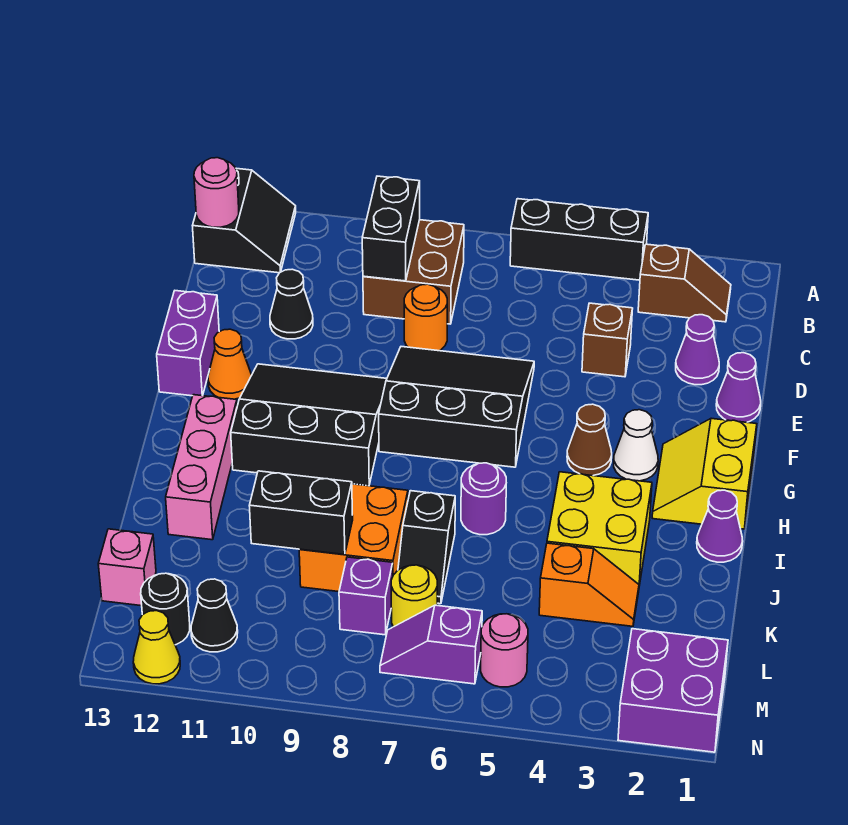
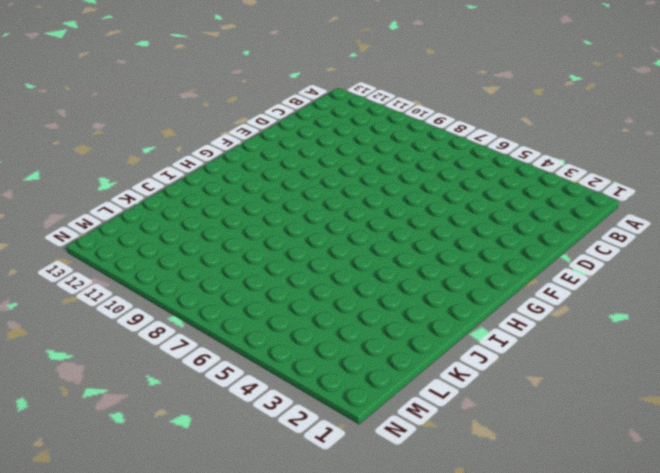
none -> black 1x3 brick [510,199,648,280]
none -> black 2x2 slope [193,168,296,273]
none -> brown 1x2 slope [638,244,731,322]
none -> brown 2x2 brick [363,220,464,324]

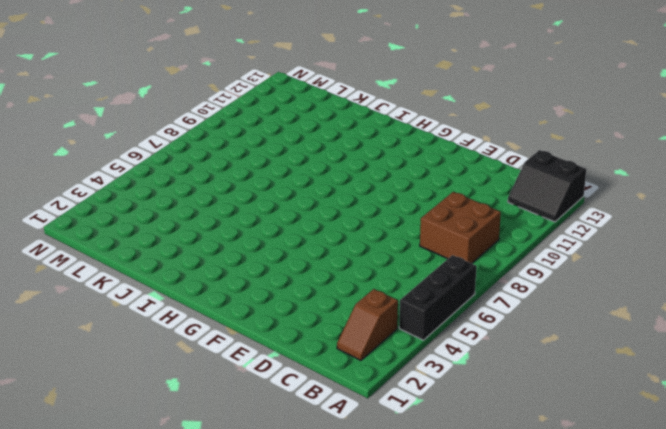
none -> purple 1x1 cone [676,315,719,385]
none -> brown 1x1 brick [582,303,633,377]
none -> orange 1x1 round brick [404,284,447,351]
none -> black 1x1 cone [270,269,313,339]

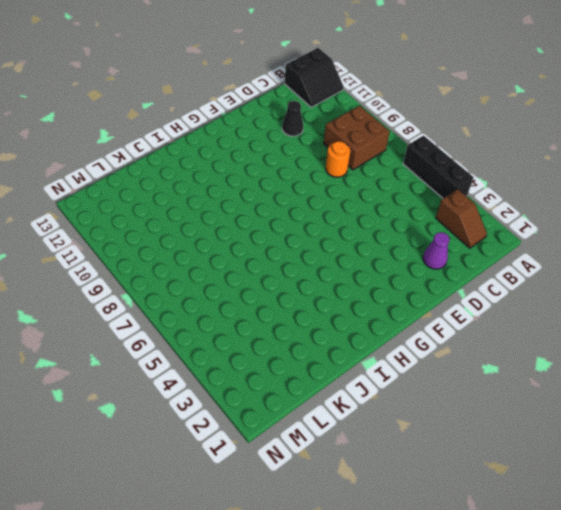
none -> brown 1x1 brick [582,303,633,377]
none -> purple 1x1 cone [716,353,761,422]
none -> black 3x3 slope [379,347,534,467]
none -> purple 1x2 brick [157,291,219,396]

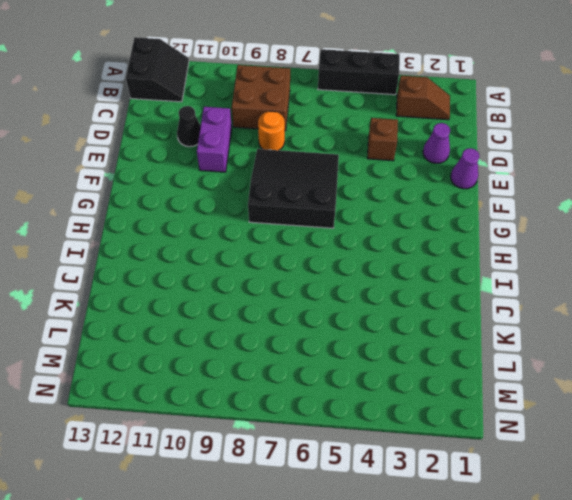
purple 1x2 brick [197,107,232,172] -> purple 1x2 brick moved to [157,291,219,396]
none -> black 3x3 slope [231,364,387,486]
none -> orange 1x1 cone [208,329,252,399]
none -> yellow 2x2 slope [652,418,757,529]
none -> white 1x1 cone [614,410,658,481]

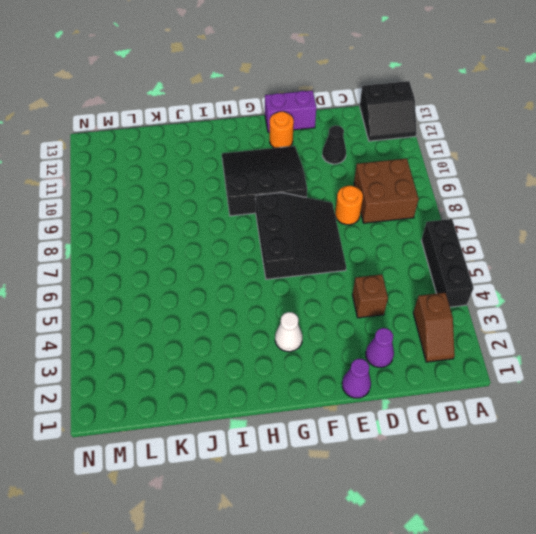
black 3x3 slope [222,146,307,216] -> black 3x3 slope turned to [231,364,387,486]
orange 1x1 round brick [270,112,294,148] -> orange 1x1 cone [208,329,252,399]
none -> yellow 2x2 slope [652,418,757,529]
none -> brown 1x1 cone [567,404,612,476]
none -> pink 1x3 brick [166,395,237,540]
none -> purple 1x1 cone [697,490,743,562]

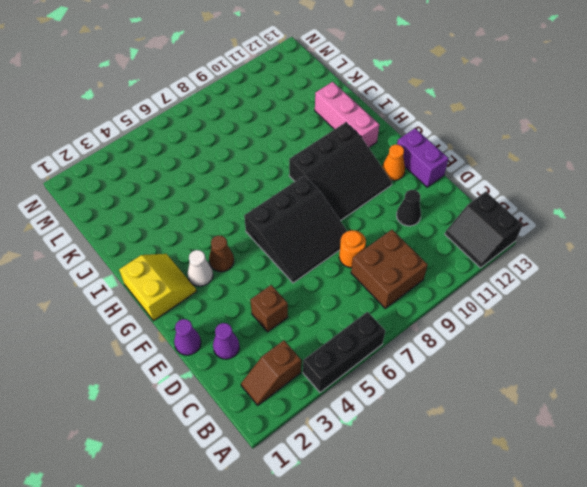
none -> purple 1x1 cone [697,490,743,562]
none -> yellow 2x2 brick [547,472,652,586]
none -> purple 1x1 round brick [461,463,506,535]
none -> black 1x2 slope [398,491,455,604]

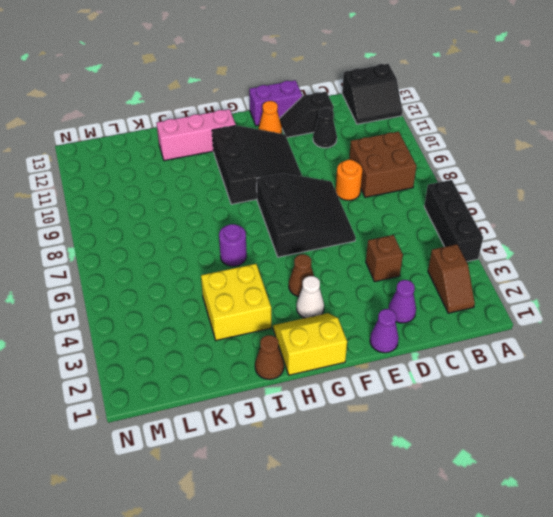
black 1x2 slope [280,92,334,138] -> black 1x2 slope moved to [398,491,455,604]
brown 1x1 cone [255,335,284,379] -> purple 1x1 cone [697,490,743,562]
none -> orange 2x2 brick [299,484,408,592]
none -> orange 1x2 slope [539,543,639,626]
none -> yellow 1x1 round brick [391,565,437,627]
none -> purple 1x1 brick [339,557,393,635]

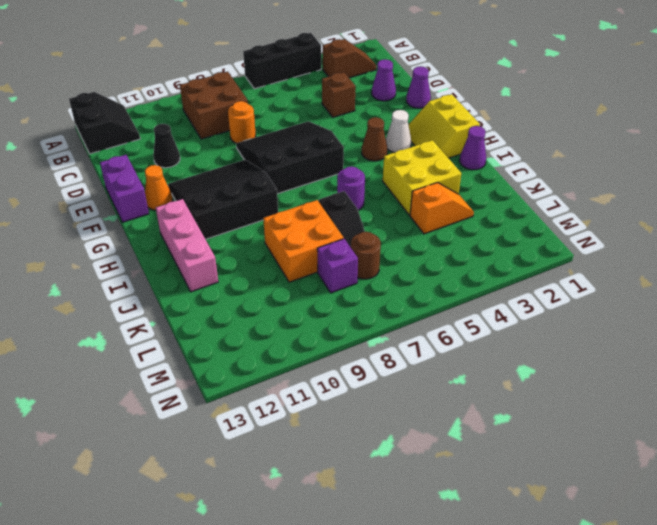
brown 1x1 round brick [351,232,381,279] -> yellow 1x1 round brick [391,565,437,627]
none -> pink 1x1 brick [98,529,156,606]
none -> purple 2x2 brick [618,629,728,752]
none -> pink 1x1 round brick [481,614,528,687]
none -> purple 1x2 slope [380,605,482,684]

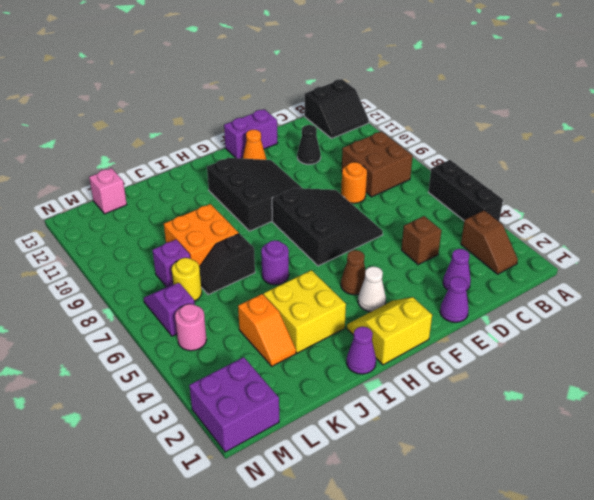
none -> pink 1x3 brick [166,395,237,540]
none -> black 1x1 cone [191,579,238,652]
none -> black 1x1 round brick [141,573,190,645]
none -> yellow 1x1 cone [133,611,180,684]

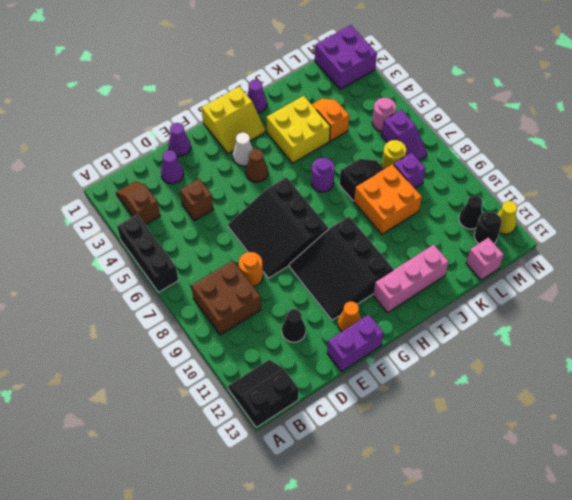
none -> black 1x2 brick [362,176,420,281]
none -> pink 1x1 round brick [194,158,239,227]
none -> black 1x2 brick [249,471,353,555]

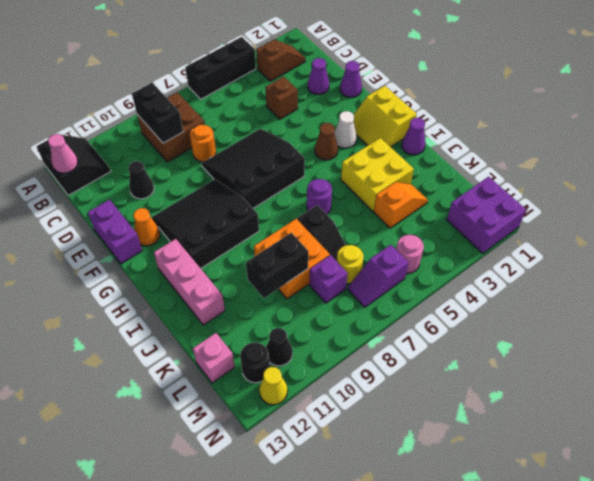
pink 1x1 cone [48,134,78,173] -> pink 1x1 round brick [194,158,239,227]

